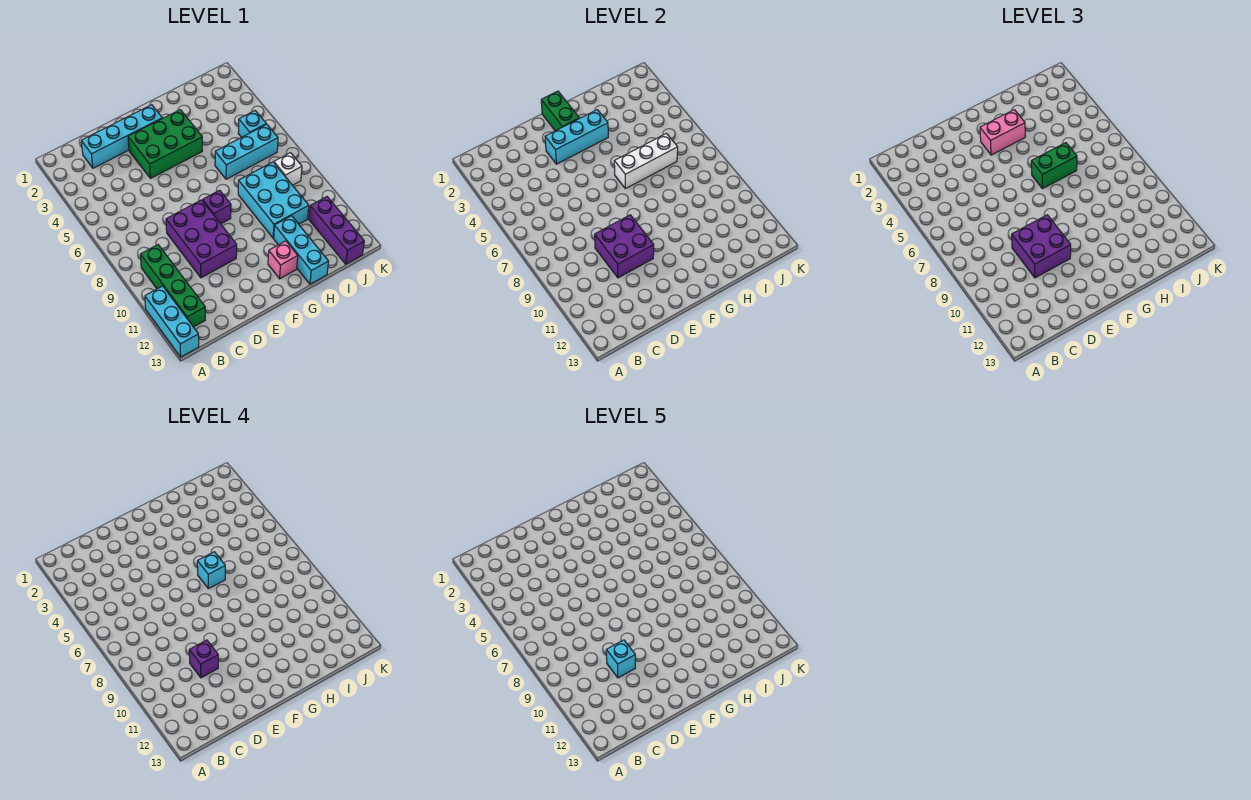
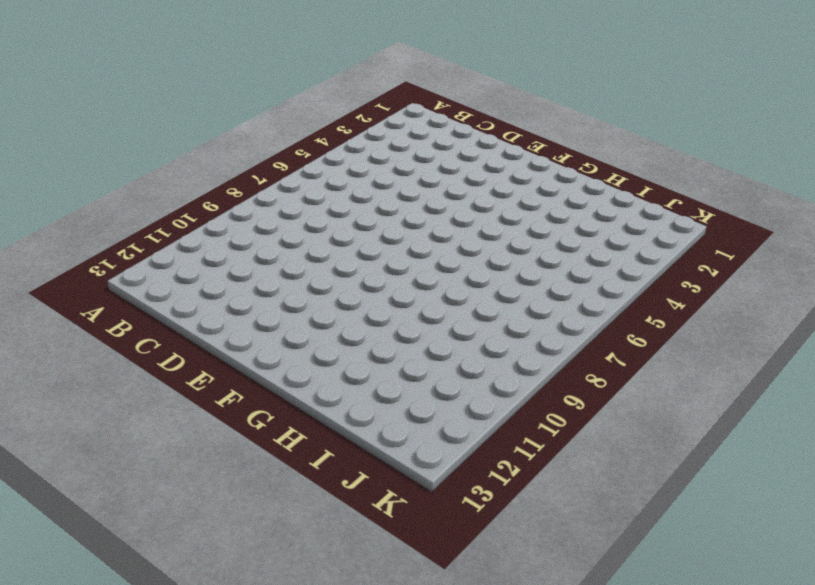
none -> cyan 1x3 brick [145,286,199,357]
none -> green 1x4 brick [140,245,205,327]
none -> cyan 1x4 brick [81,105,162,168]

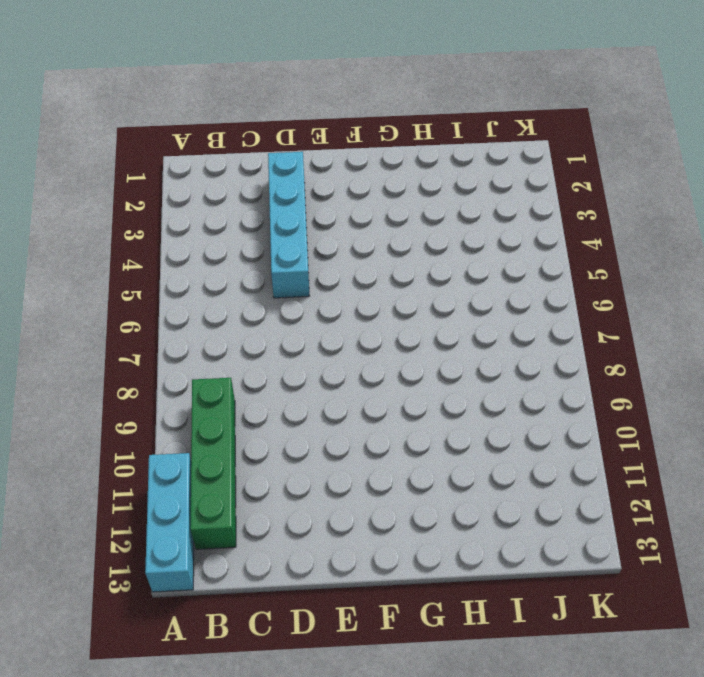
cyan 1x4 brick [268,152,310,298] -> cyan 1x4 brick turned to [81,105,162,168]
none -> purple 2x3 brick [166,200,237,278]
none -> green 2x3 brick [128,110,202,178]
none -> purple 1x1 brick [203,190,231,224]

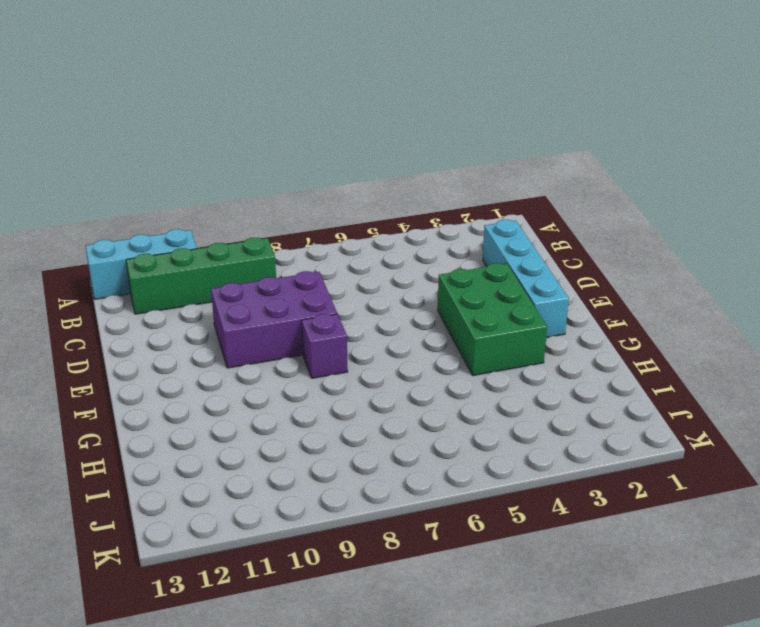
none -> pink 1x1 brick [268,241,298,279]
none -> cyan 1x3 brick [215,124,278,179]
none -> cyan 2x3 brick [238,162,309,238]

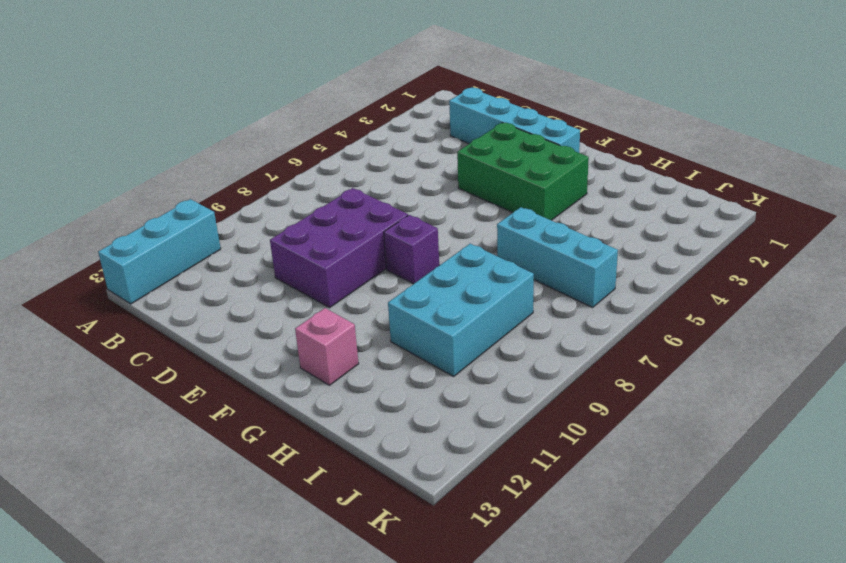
none -> green 1x4 brick [140,245,205,327]
none -> cyan 1x3 brick [274,216,329,284]
none -> cyan 1x1 brick [238,111,266,137]

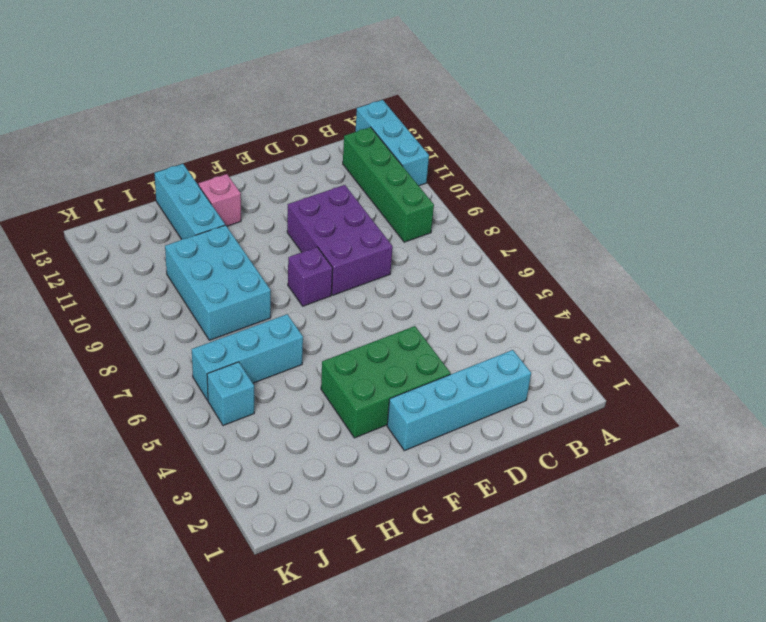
none -> white 1x1 brick [274,153,302,185]
none -> purple 1x3 brick [309,197,364,264]
none -> purple 2x2 brick [595,215,654,278]

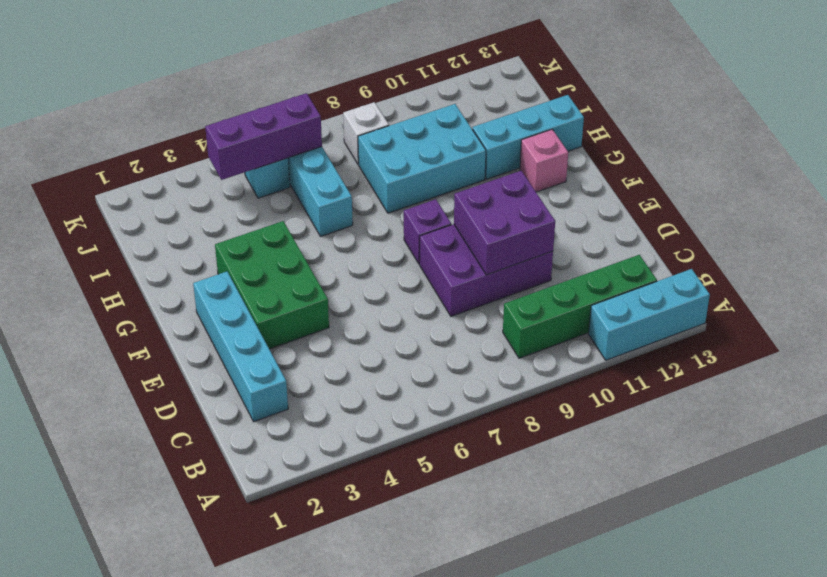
purple 1x3 brick [205,93,322,180] -> purple 1x3 brick moved to [309,197,364,264]
none -> cyan 1x3 brick [545,110,608,164]
none -> green 1x2 brick [541,91,579,131]
none -> white 1x3 brick [614,134,678,189]

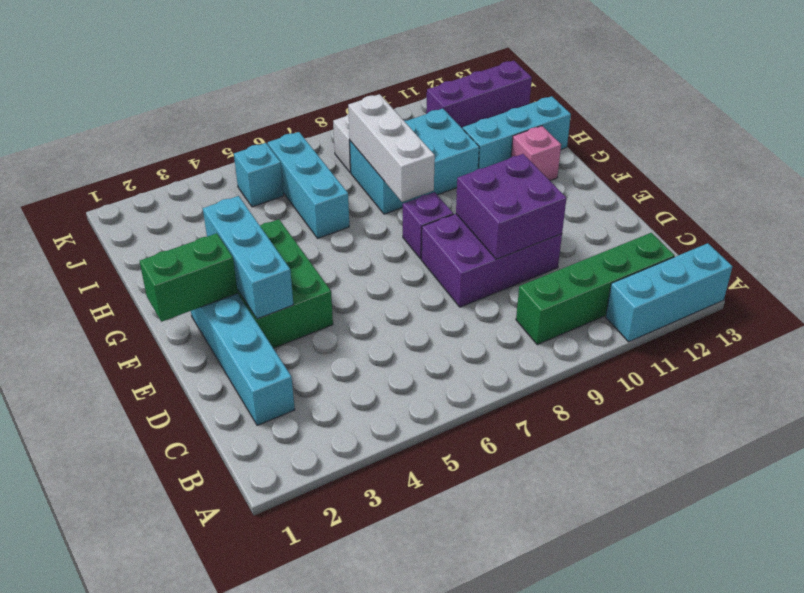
white 1x3 brick [348,94,435,202] -> white 1x3 brick moved to [614,134,678,189]
none -> purple 2x2 brick [1012,215,1071,278]
none -> pink 1x2 brick [980,110,1025,155]
none -> green 1x2 brick [1031,143,1077,189]

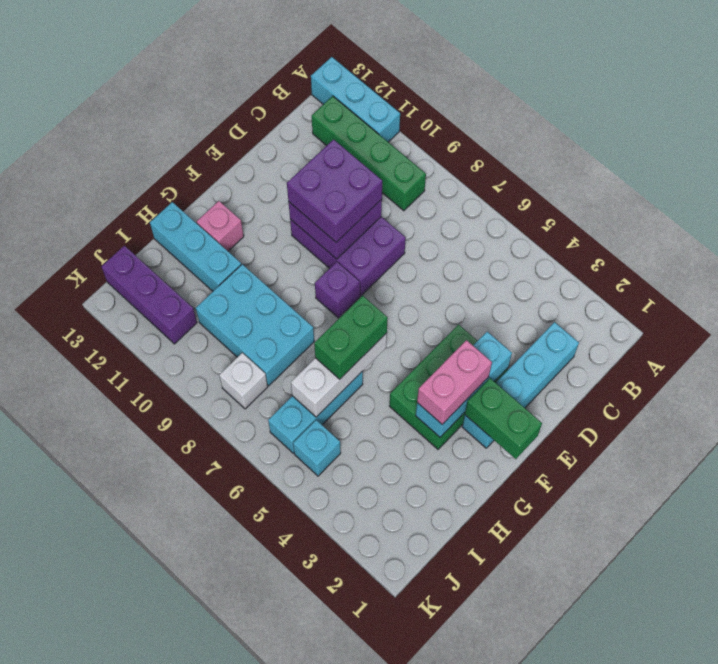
none -> purple 1x1 brick [189,640,218,678]
none -> cyan 1x1 brick [197,552,225,589]
none -> cyan 1x1 brick [606,640,635,678]

